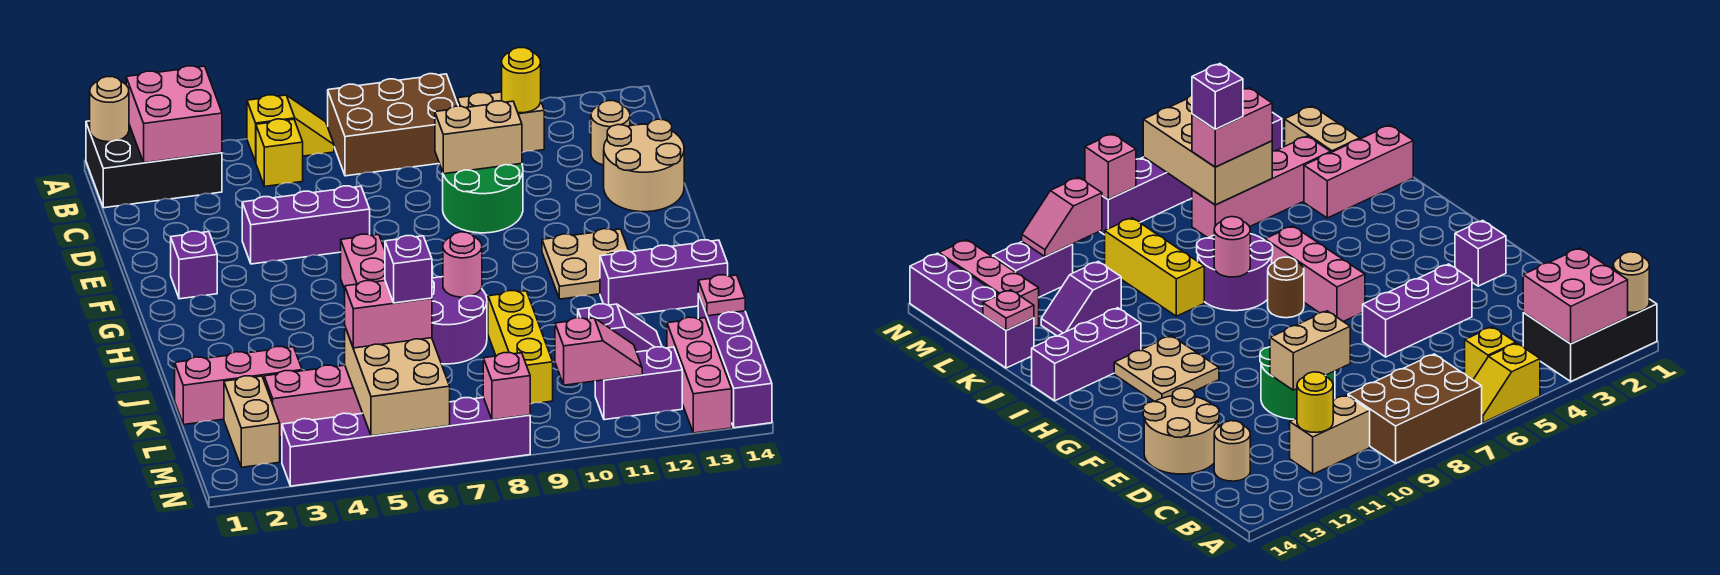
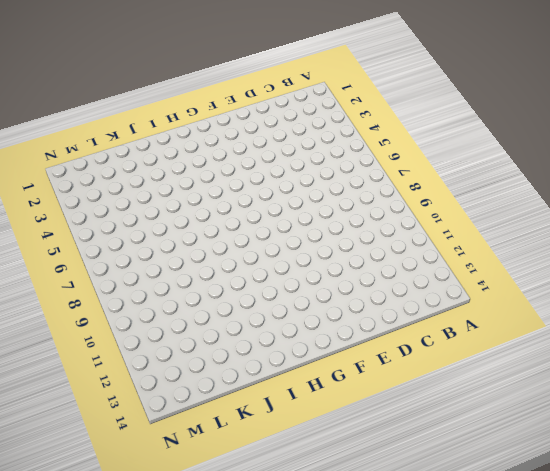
none -> black 2x3 brick [86,121,222,208]
none -> yellow 1x2 slope [247,95,334,162]
none -> brown 2x3 brick [328,74,458,176]
none -> yellow 1x1 brick [256,119,303,186]

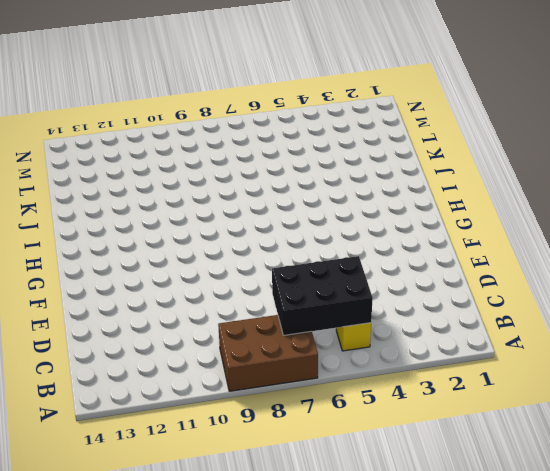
black 2x3 brick [272,256,373,335] -> black 2x3 brick moved to [86,121,222,208]
none -> yellow 1x2 slope [247,95,334,162]
none -> tan 1x2 brick [457,92,544,152]
none -> tan 1x1 round brick [591,101,630,165]
none -> green 2x2 round brick [443,164,523,233]

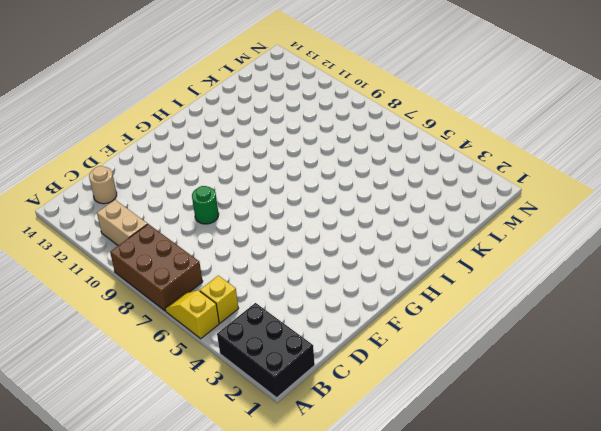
green 1x1 round brick [192,186,219,224] -> green 2x2 round brick [443,164,523,233]
none -> tan 2x2 round brick [604,119,684,212]
none -> purple 1x3 brick [242,186,370,264]
none -> purple 1x1 brick [171,231,217,299]
none -> pink 1x3 brick [341,234,385,289]

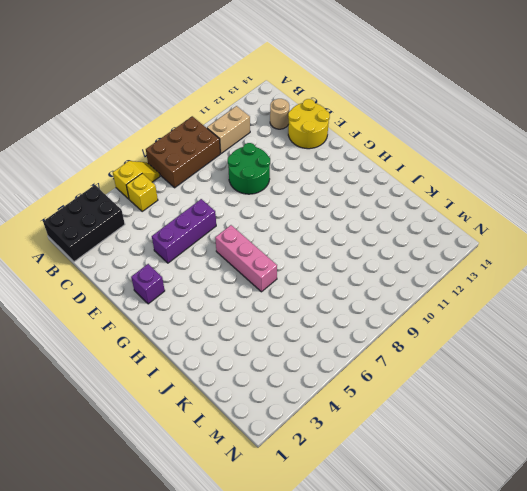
yellow 2x2 round brick [288,99,330,149] -> tan 2x2 round brick [604,119,684,212]
none -> tan 2x2 plate [542,229,629,299]
none -> brown 1x1 round brick [1268,257,1304,318]
none -> purple 2x2 round brick [432,277,487,364]
none -> purple 1x3 brick [600,240,728,314]

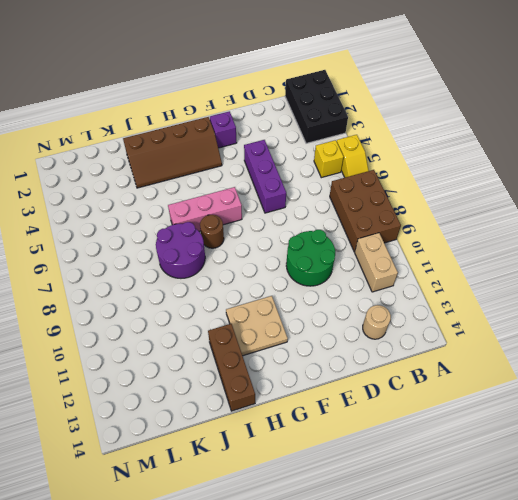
brown 2x4 slope [123,117,222,188] -> none
brown 1x3 brick [208,324,255,411] -> purple 1x3 brick [600,240,728,314]
none -> tan 2x2 round brick [604,119,684,212]
none -> yellow 1x3 brick [488,291,553,404]
none -> pink 1x3 brick [175,346,302,425]
none -> purple 1x2 slope [578,304,662,352]

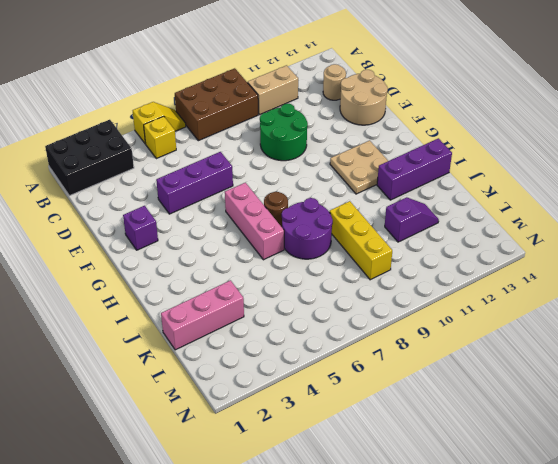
none -> purple 1x4 brick [698,294,772,428]
none -> tan 1x2 brick [224,376,280,467]
none -> pink 1x4 brick [264,365,362,437]
none -> pink 1x3 brick [667,317,732,433]

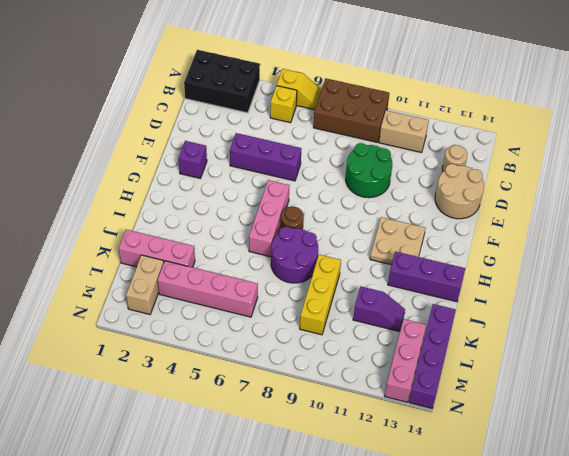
none -> purple 1x2 brick [595,347,682,420]
none -> purple 1x6 brick [282,398,530,486]
none -> tan 1x1 round brick [90,77,129,142]
none -> pink 2x2 brick [126,66,222,163]

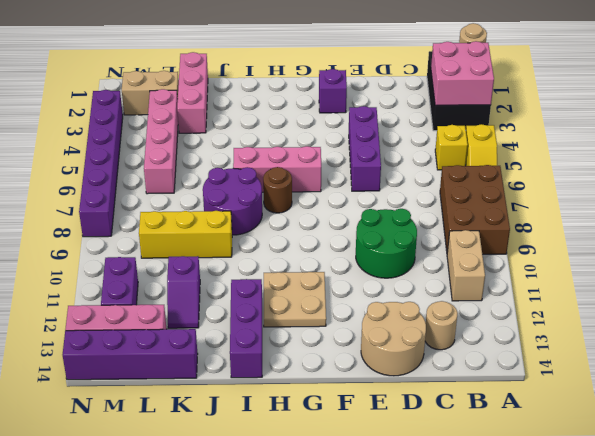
none -> yellow 1x1 round brick [502,48,541,113]
none -> tan 1x2 brick [435,101,522,174]
none -> pink 1x1 round brick [443,232,482,297]
none -> pink 1x1 plate [698,275,745,316]

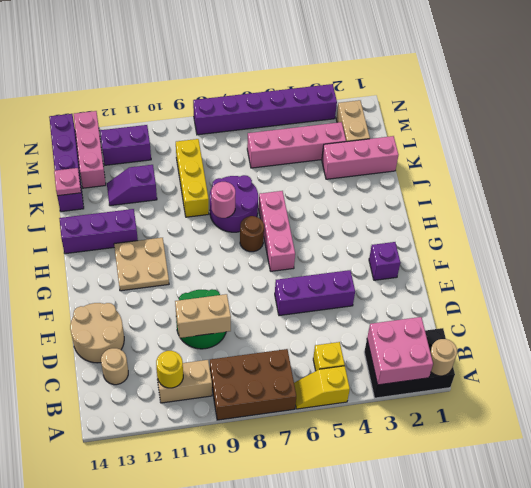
none -> tan 2x3 brick [345,327,450,436]
none -> pink 1x2 slope [555,318,642,385]
none -> pink 1x1 brick [483,353,530,420]
none -> pink 1x2 brick [345,281,432,348]

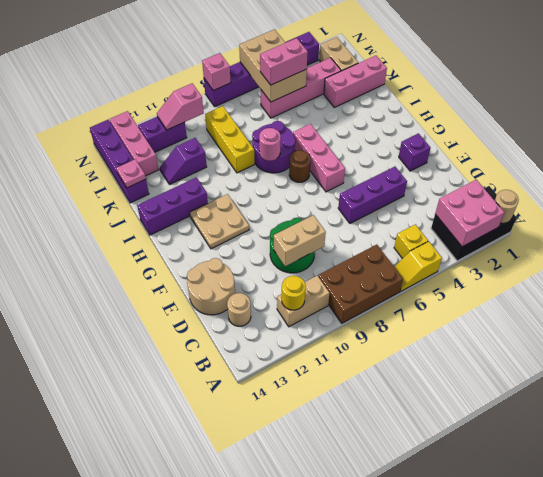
none -> purple 1x1 brick [385,236,432,303]

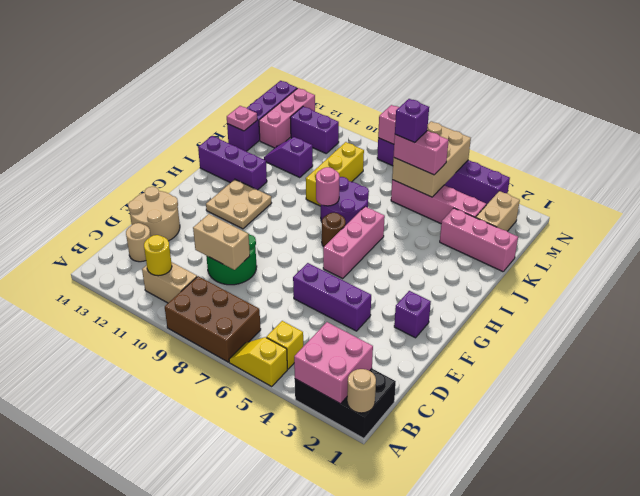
none -> pink 1x2 slope [555,318,642,385]

